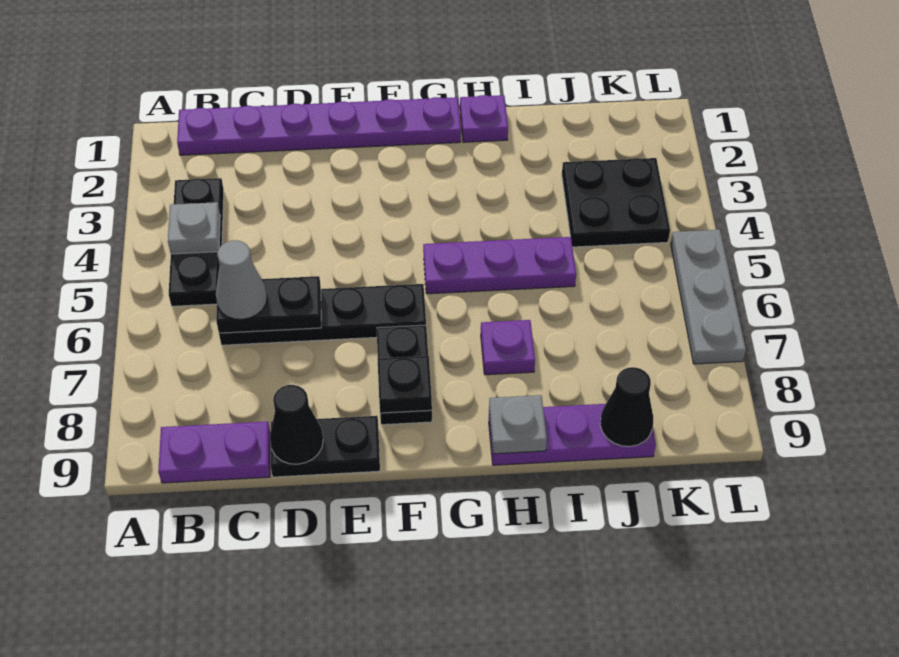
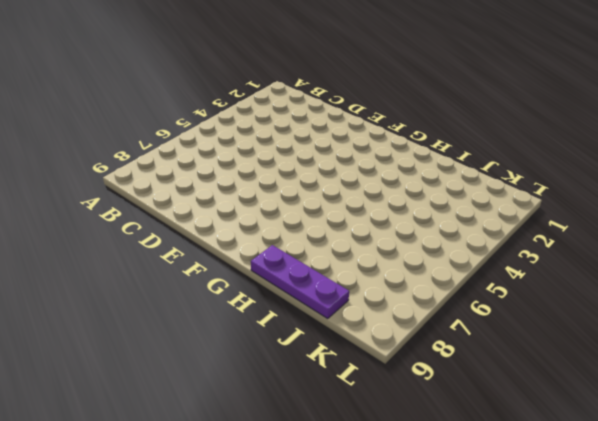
none -> purple 1x6 plate [177,97,461,155]
none -> black 1x3 plate [169,178,224,306]
none -> purple 1x2 plate [158,422,270,483]

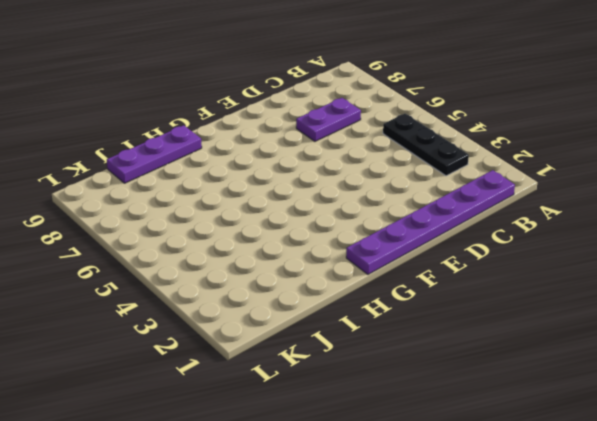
purple 1x2 plate [296,98,361,141] -> purple 1x2 plate moved to [158,422,270,483]
none -> black 1x4 plate [219,284,426,345]
none -> black 1x2 plate [271,416,380,477]
none -> black 1x2 plate [377,325,432,425]

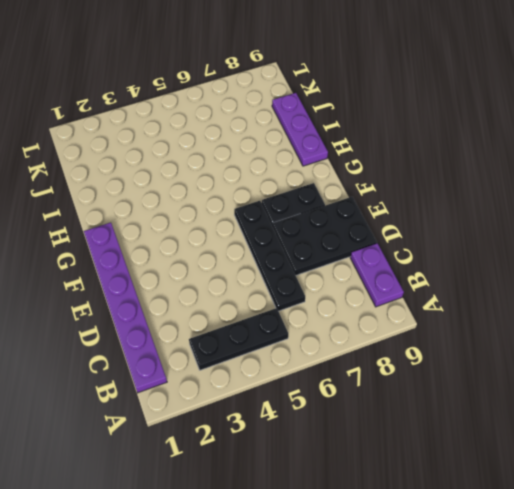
black 2x3 plate [272,197,377,275] -> black 1x2 plate [271,416,380,477]
none -> purple 1x3 plate [423,237,576,294]
none -> purple 1x1 plate [460,95,508,142]
none -> purple 1x1 plate [481,320,535,375]

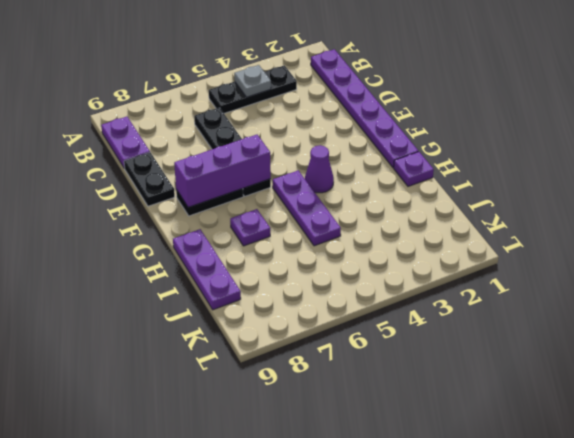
purple 1x3 brick [174,135,271,207] -> black 1x1 plate [378,356,432,413]
purple 1x1 cone [305,145,334,193] -> none
none -> black 2x2 plate [562,158,670,247]
none -> grey 1x3 plate [671,230,746,364]
none -> black 1x2 plate [216,276,321,333]

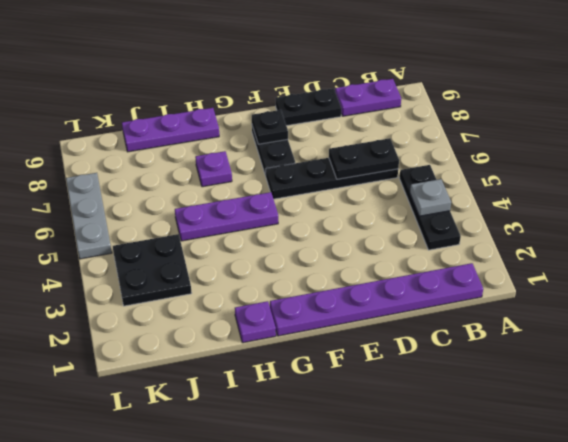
none -> black 1x1 cone [270,385,323,464]
none -> grey 1x1 plate [489,395,547,454]
none -> black 1x1 cone [600,367,653,447]

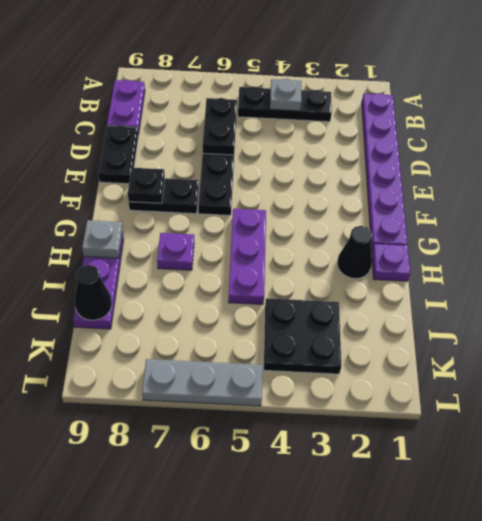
black 1x1 cone [337,226,373,279] -> black 1x1 cone moved to [270,385,323,464]
none -> grey 1x1 cone [216,240,267,319]

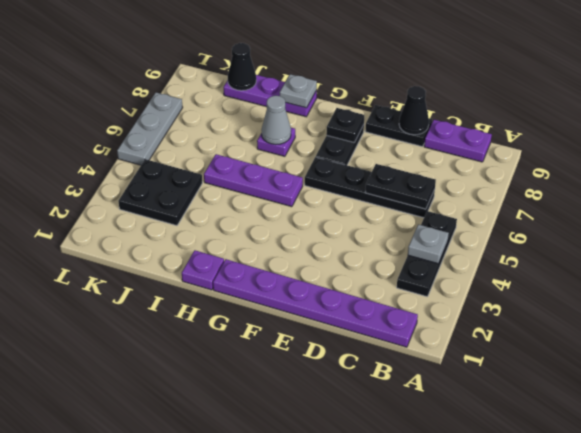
grey 1x1 cone [262,96,291,145] -> grey 1x1 cone moved to [216,240,267,319]

